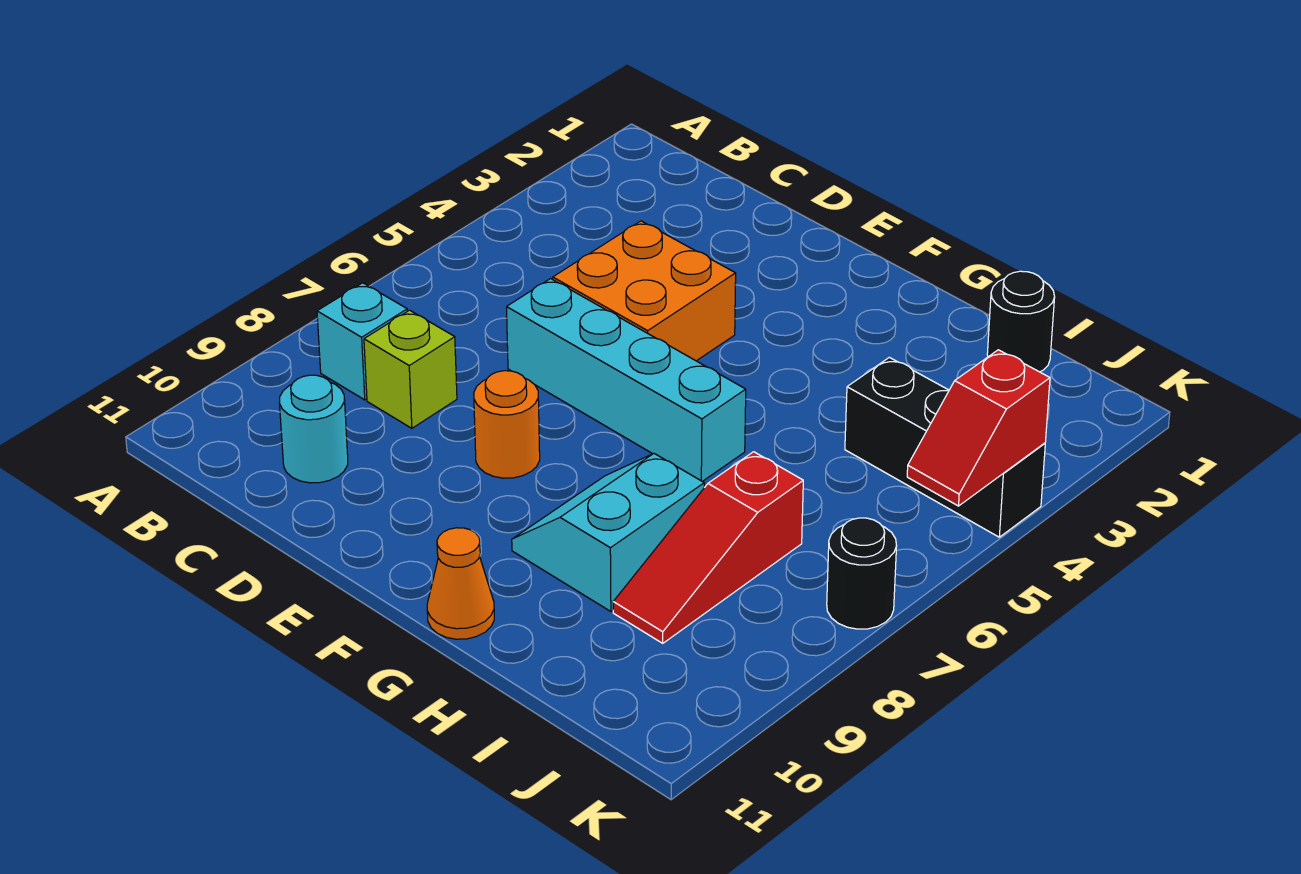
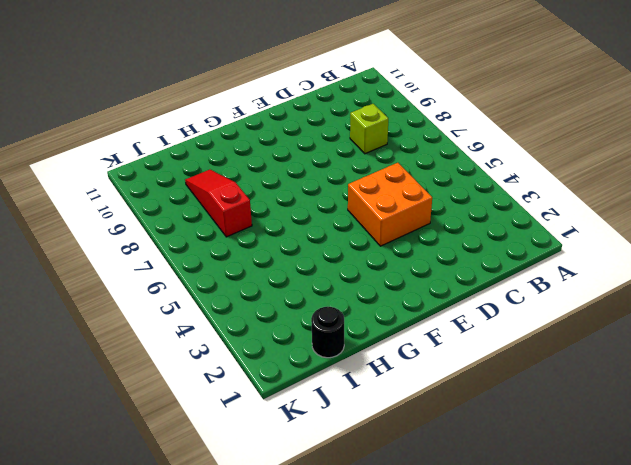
none -> cyan 1x1 brick [317,283,407,400]
none -> cyan 1x1 round brick [279,375,348,483]
none -> cyan 1x4 brick [507,279,746,481]

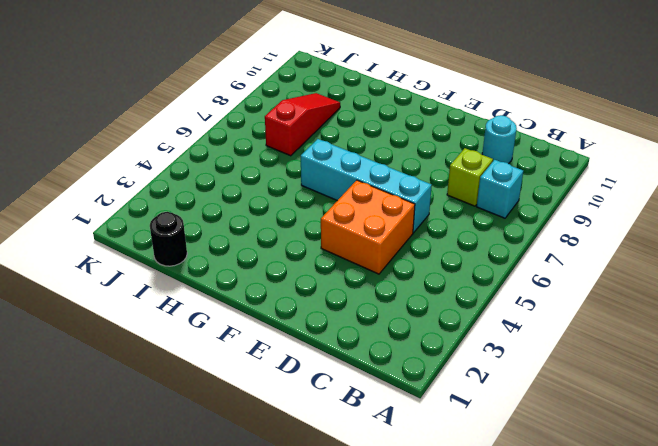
none -> orange 1x1 round brick [474,371,540,478]
none -> cyan 2x2 slope [512,453,704,611]
none -> orange 1x1 cone [427,528,494,639]

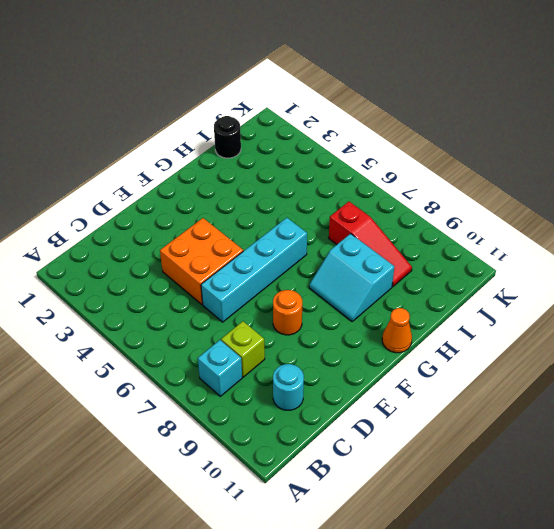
none -> black 1x3 brick [845,357,1045,537]
none -> black 1x1 round brick [827,518,897,629]
none -> red 1x2 slope [907,350,1050,506]

